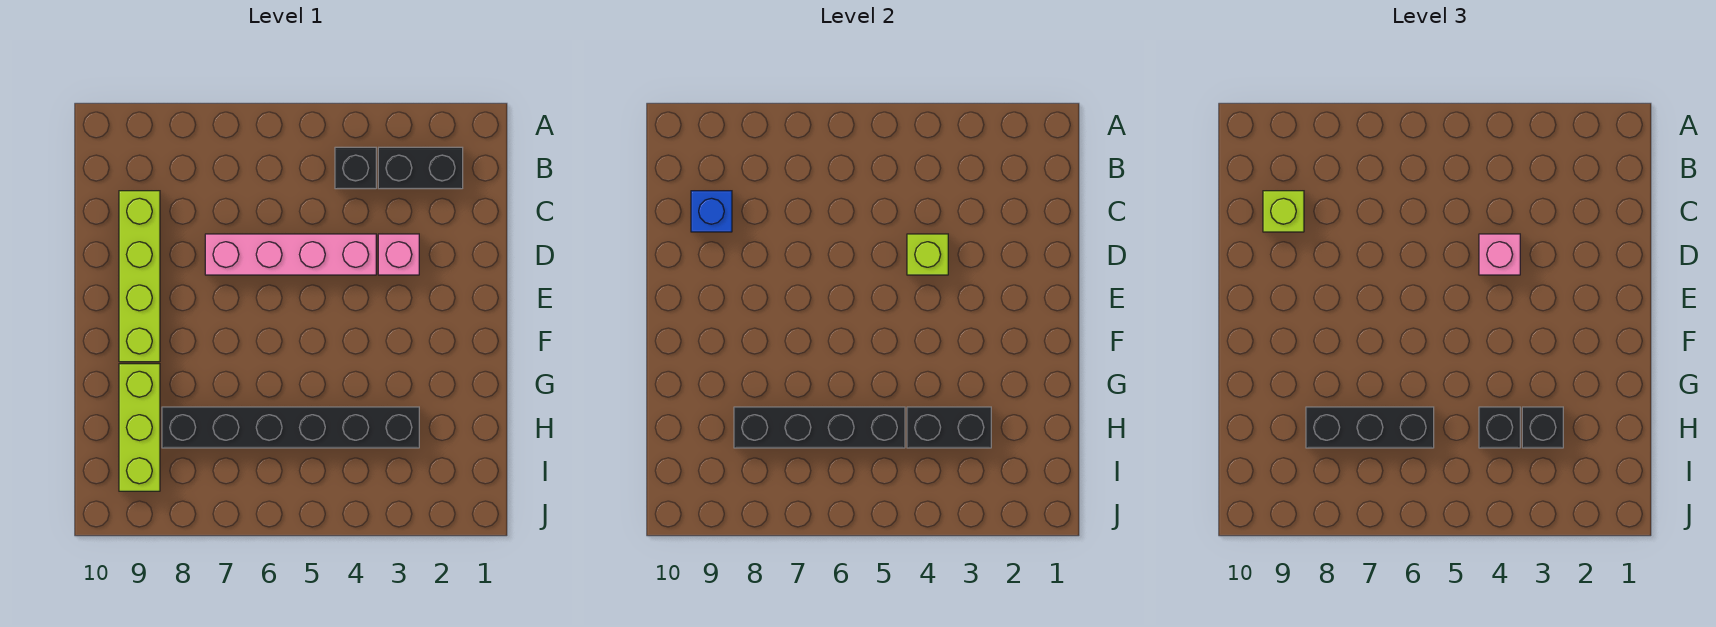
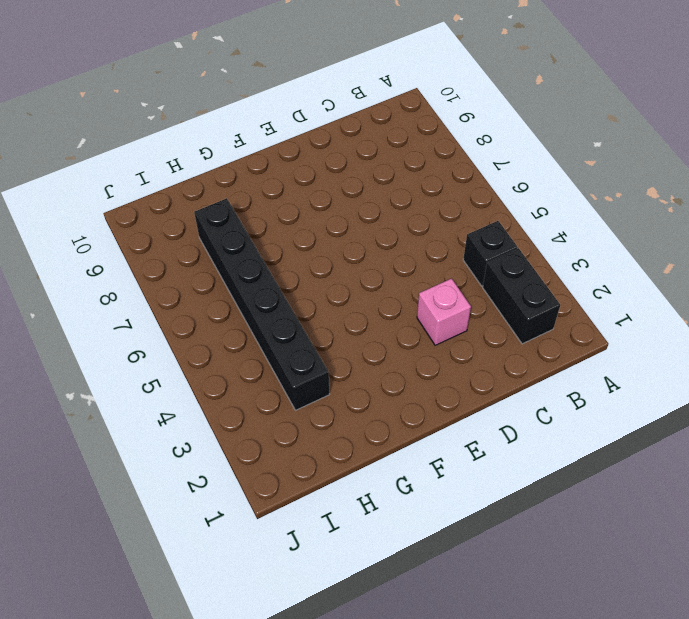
none -> lime 1x4 brick [119,191,160,362]
none -> pink 1x4 brick [205,234,376,275]
none -> lime 1x3 brick [119,364,160,491]

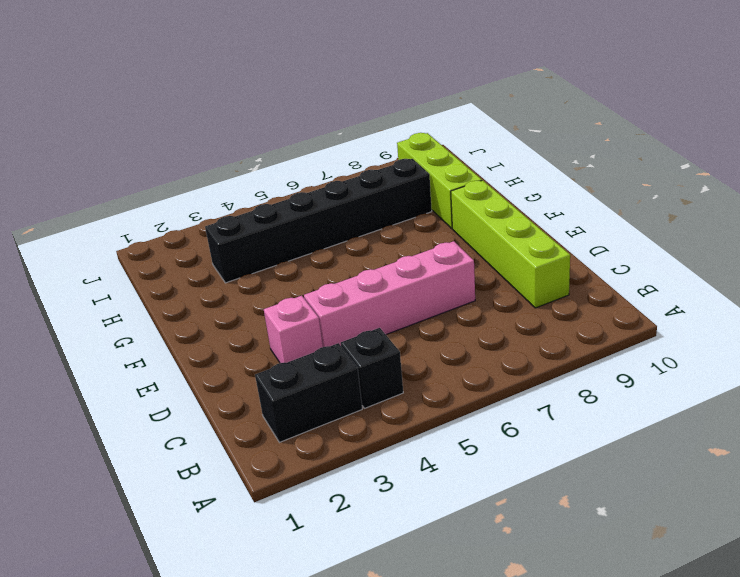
none -> blue 1x1 brick [691,191,732,232]
none -> lime 1x1 brick [907,234,948,275]
none -> black 1x2 brick [907,407,991,448]

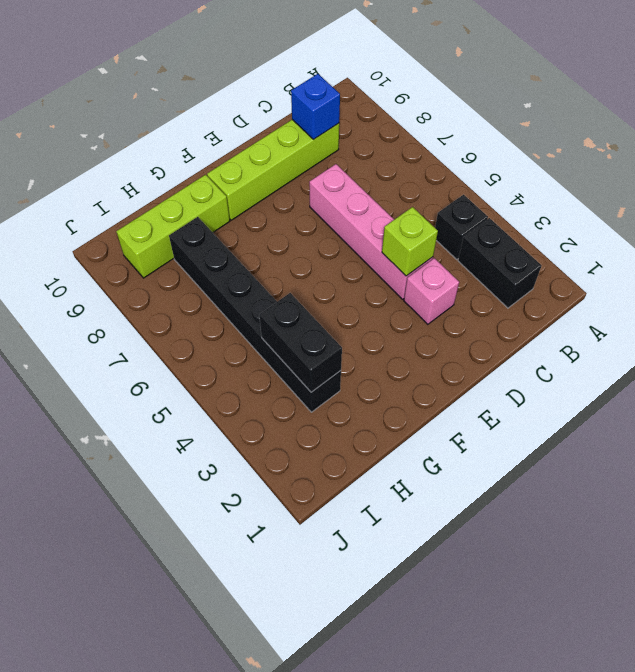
none -> black 1x4 brick [734,407,905,448]
none -> lime 1x1 brick [1263,191,1304,232]
none -> pink 1x1 brick [1479,234,1520,275]

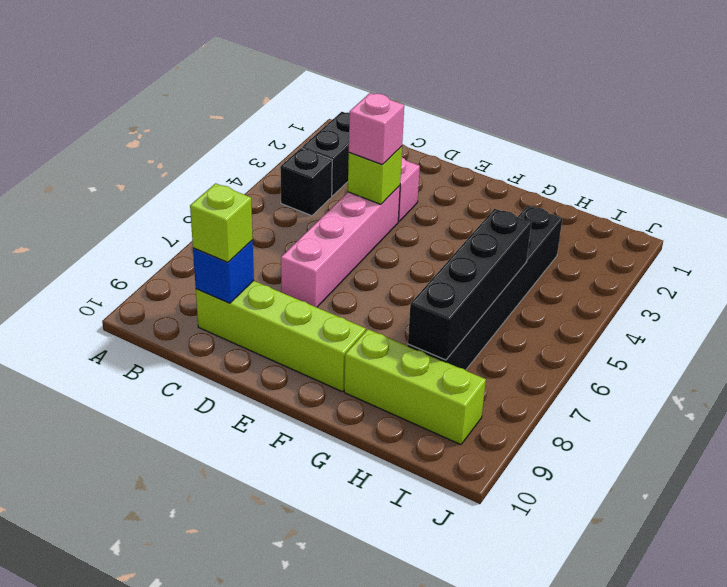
none -> black 1x2 brick [907,407,991,448]
none -> black 1x1 brick [1522,407,1563,448]
none -> black 1x1 brick [1479,407,1520,448]

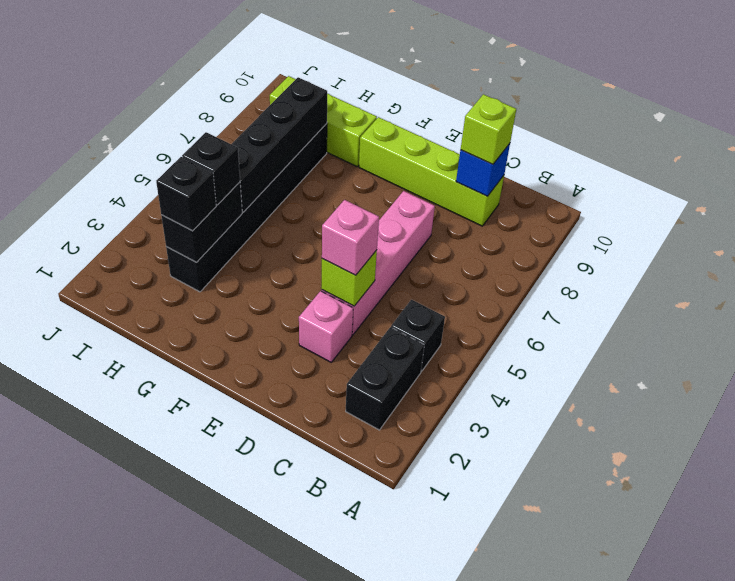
none -> black 1x3 brick [1306,407,1434,448]

